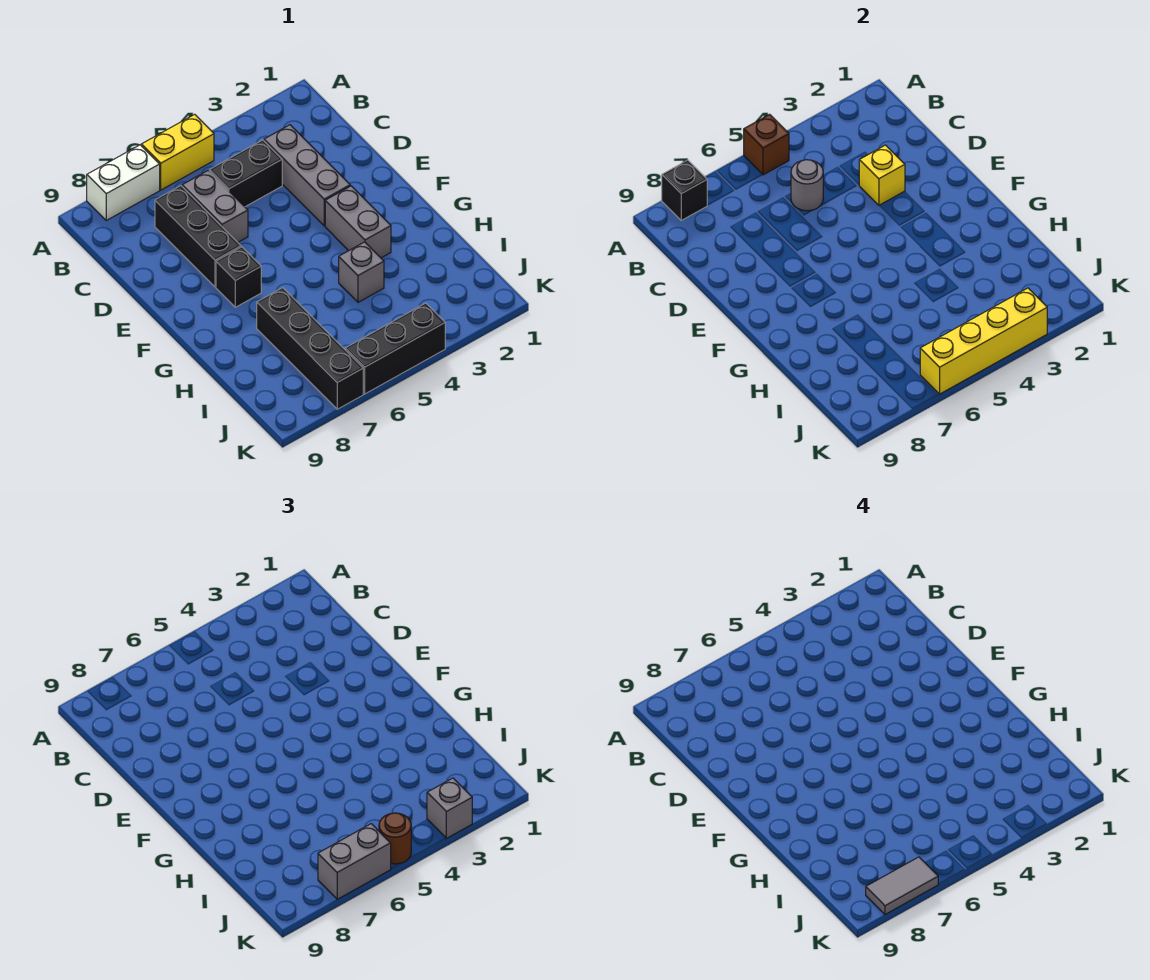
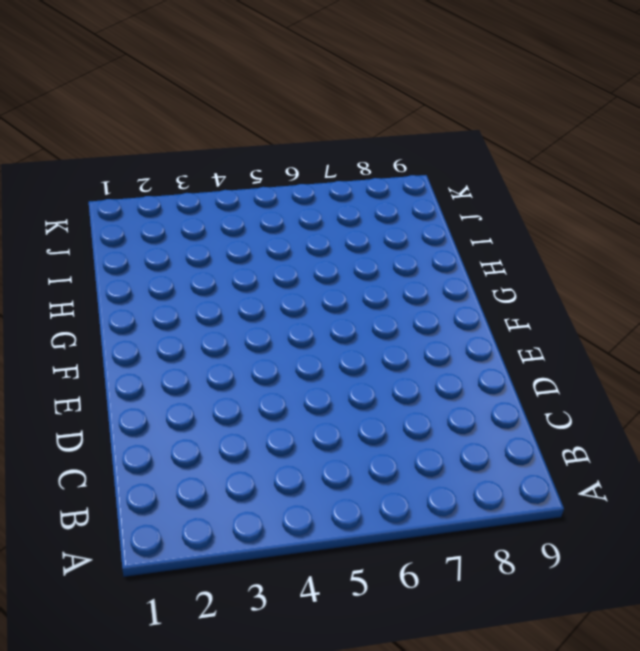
none -> yellow 1x2 brick [141,114,214,190]
none -> white 1x2 brick [87,145,160,220]
none -> grey 1x3 brick [264,125,350,226]

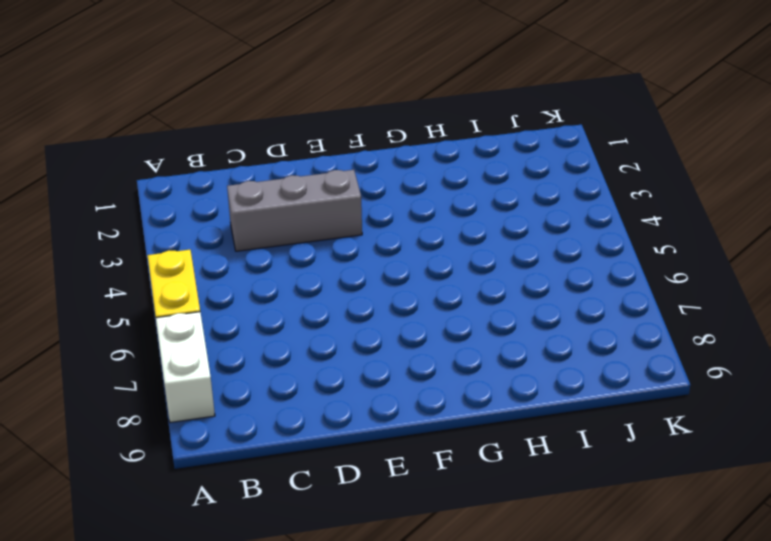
none -> black 1x2 brick [209,140,282,207]
none -> grey 1x2 brick [182,171,248,242]
none -> black 1x3 brick [155,186,241,287]

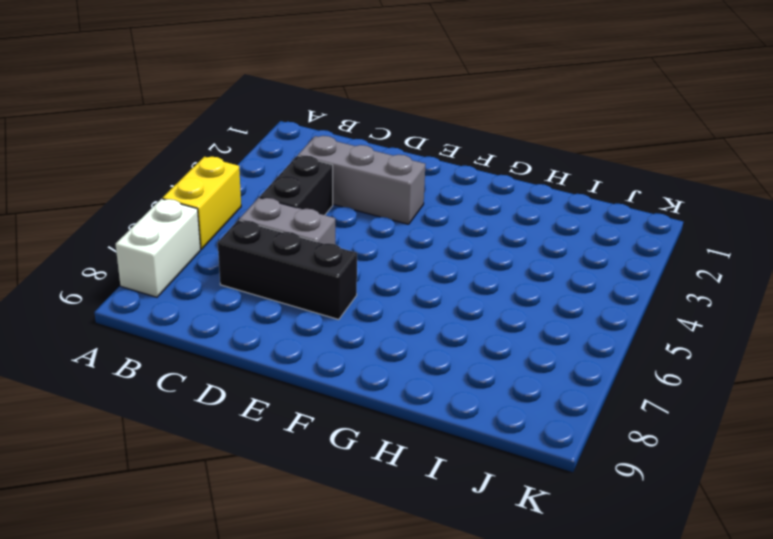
none -> grey 1x2 brick [325,186,391,258]
none -> black 1x1 brick [216,247,261,307]
none -> grey 1x1 brick [339,242,384,302]

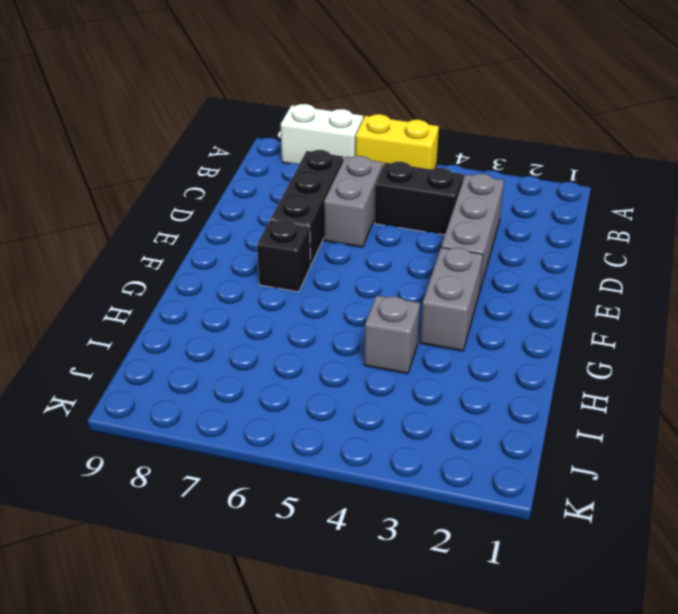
none -> black 1x4 brick [257,288,363,409]
none -> black 1x3 brick [345,303,445,394]
none -> brown 1x1 brick [744,114,789,175]

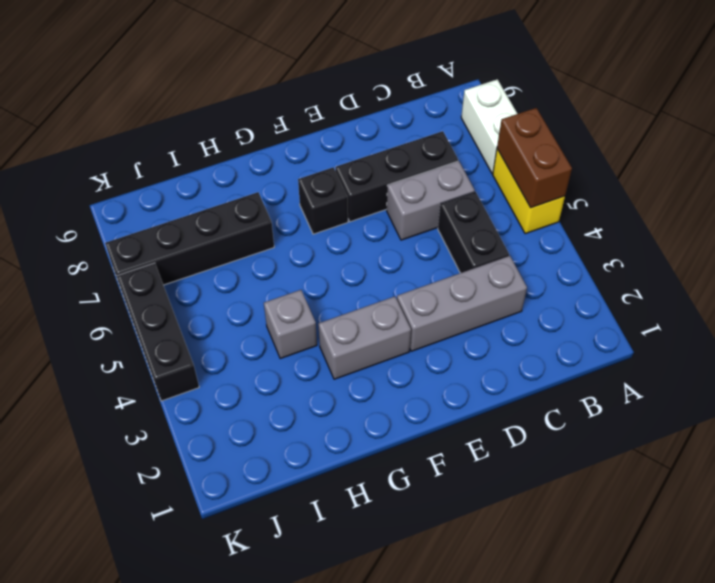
brown 1x2 brick [497,108,572,208] -> brown 1x1 brick [744,114,789,175]
none -> black 1x1 brick [662,160,707,220]
none -> grey 1x1 round brick [791,160,823,211]
none -> yellow 1x1 brick [859,145,905,205]

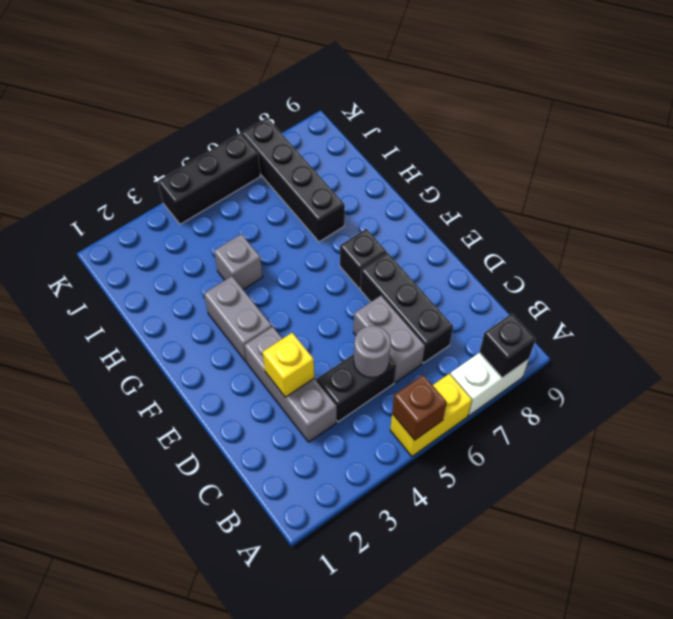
none -> yellow 1x4 brick [920,288,1047,394]
none -> grey 1x1 brick [427,778,472,838]
none -> brown 1x1 round brick [379,813,411,864]

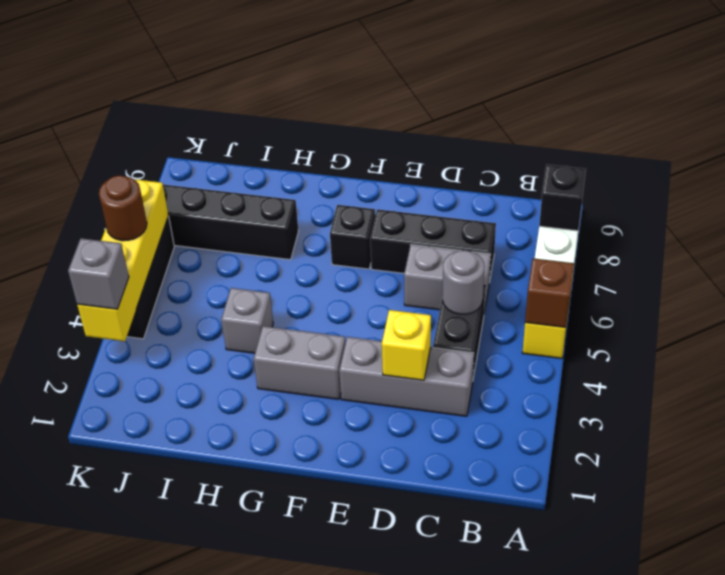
none -> grey 1x2 brick [318,824,391,899]
none -> grey 1x2 tile [866,857,938,914]

